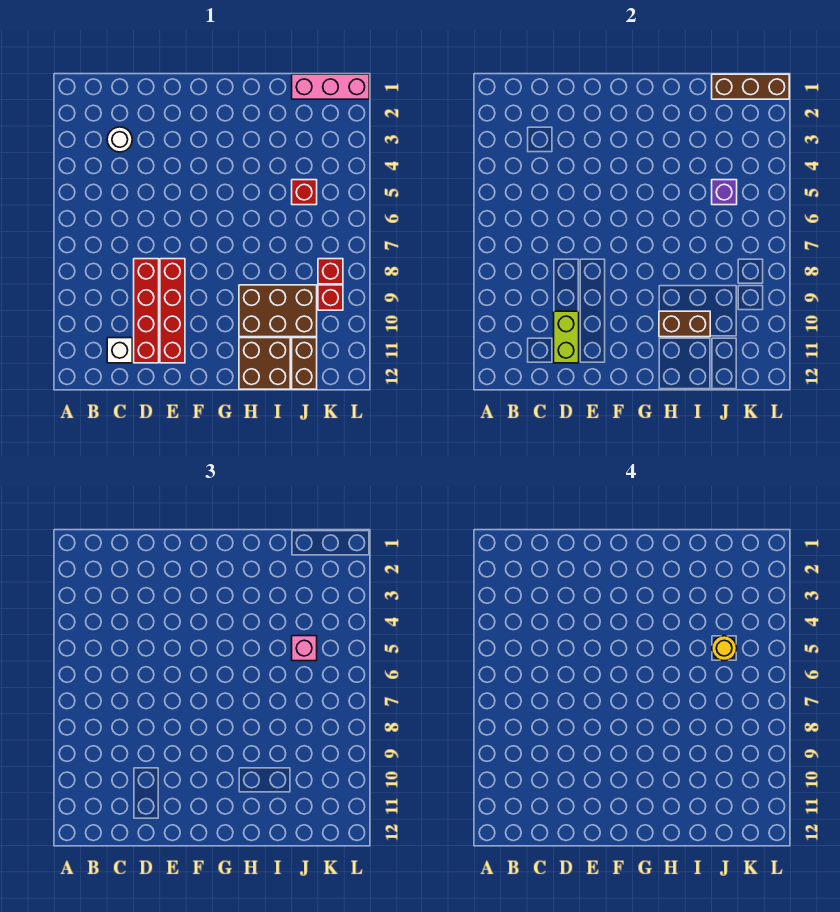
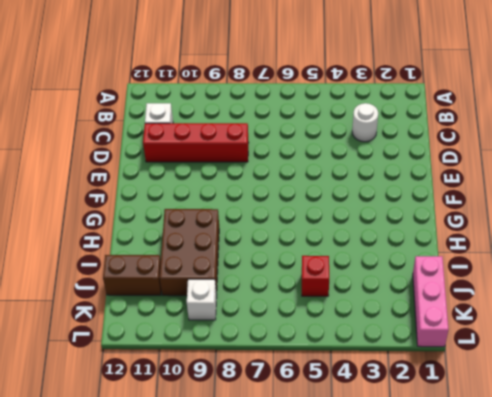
white 1x1 brick [187,279,217,320] -> red 1x1 brick [318,285,343,310]
none -> red 1x4 brick [160,259,185,363]
none -> brown 2x2 brick [239,338,290,389]
none -> red 1x1 brick [318,259,343,284]

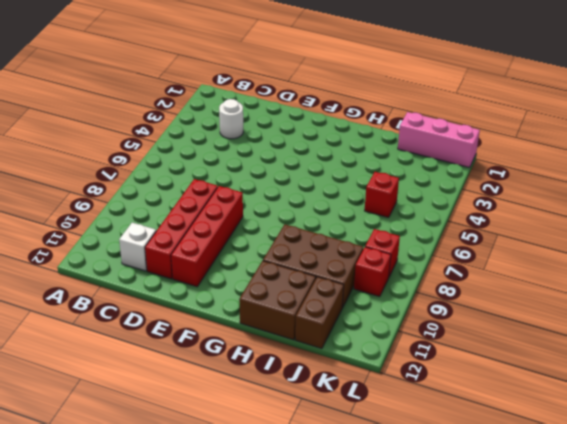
none -> lime 1x2 brick [554,311,579,363]
none -> brown 1x2 brick [659,311,710,337]
none -> brown 1x3 brick [712,74,789,99]

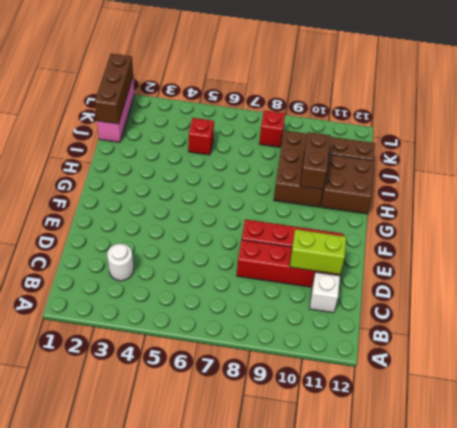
none -> red 1x1 brick [318,285,343,310]
none -> purple 1x1 brick [712,180,737,205]
none -> pink 1x1 brick [292,636,317,661]

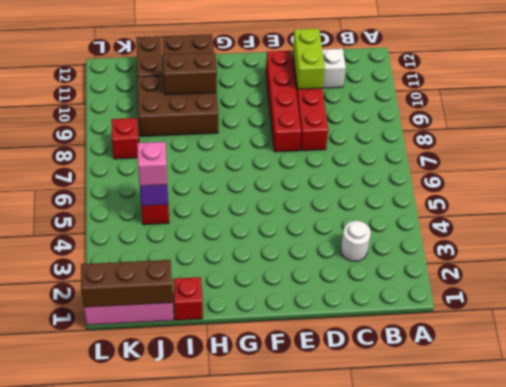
red 1x1 brick [173,277,203,320] -> red 1x1 brick moved to [318,285,343,310]
none -> yellow 1x1 round brick [712,636,737,661]

